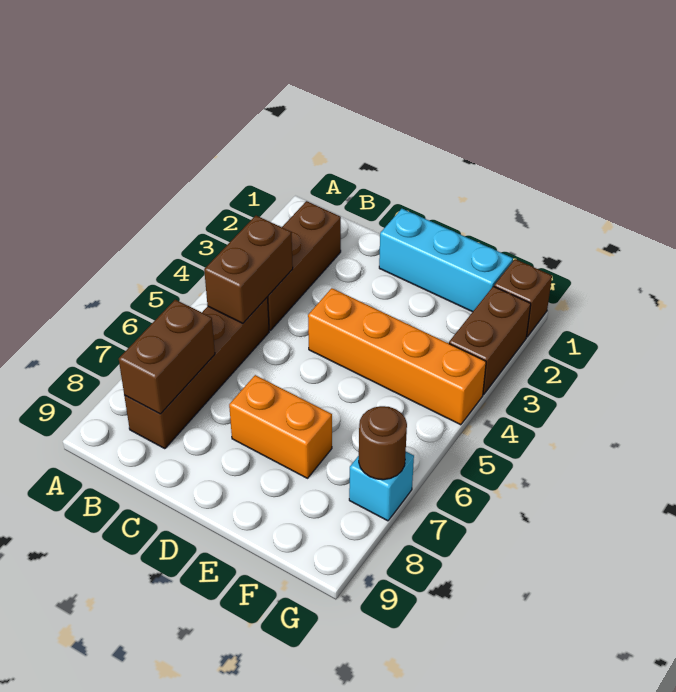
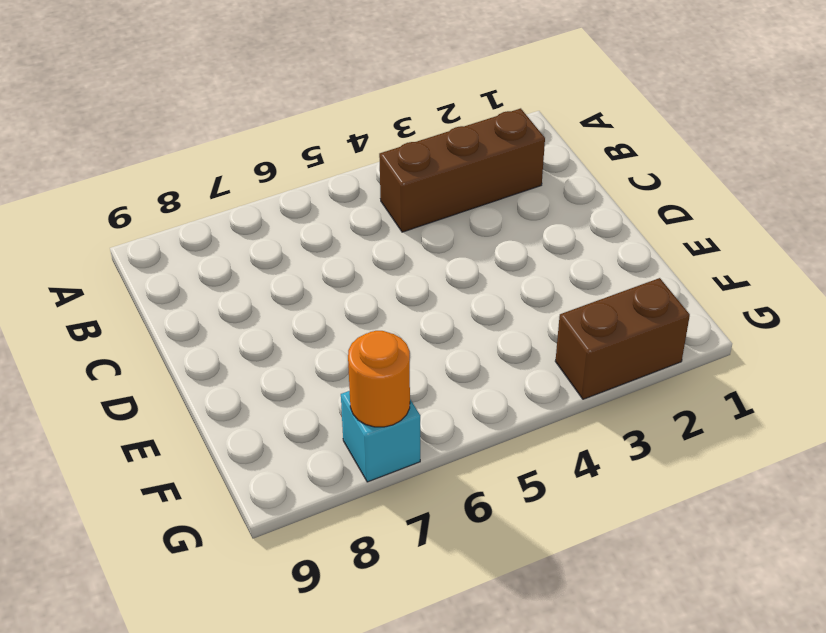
orange 1x1 round brick [348,331,410,427] -> brown 1x1 round brick [359,406,407,480]
none -> brown 1x4 brick [124,297,269,449]
none -> cyan 1x3 brick [379,209,513,312]

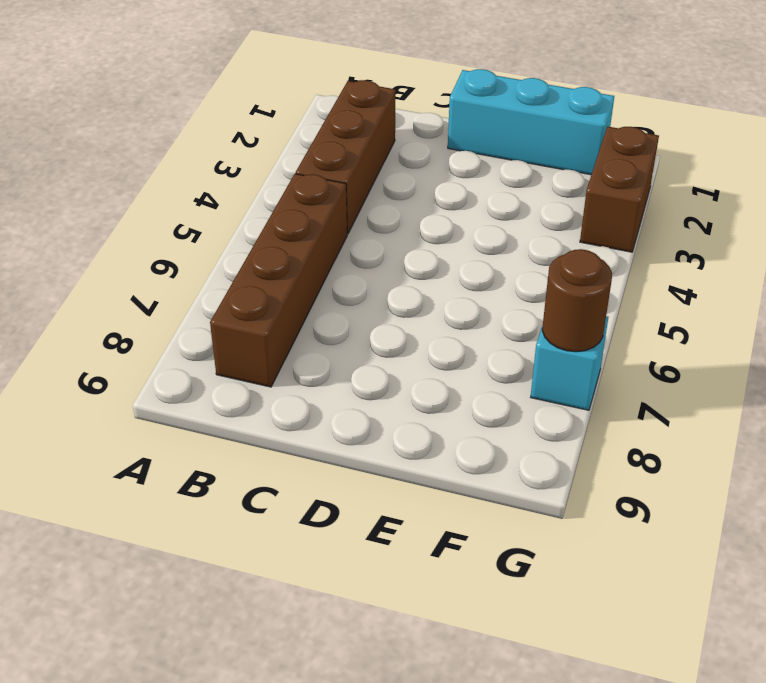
none -> orange 1x4 brick [308,288,486,425]
none -> orange 1x2 brick [229,375,332,478]

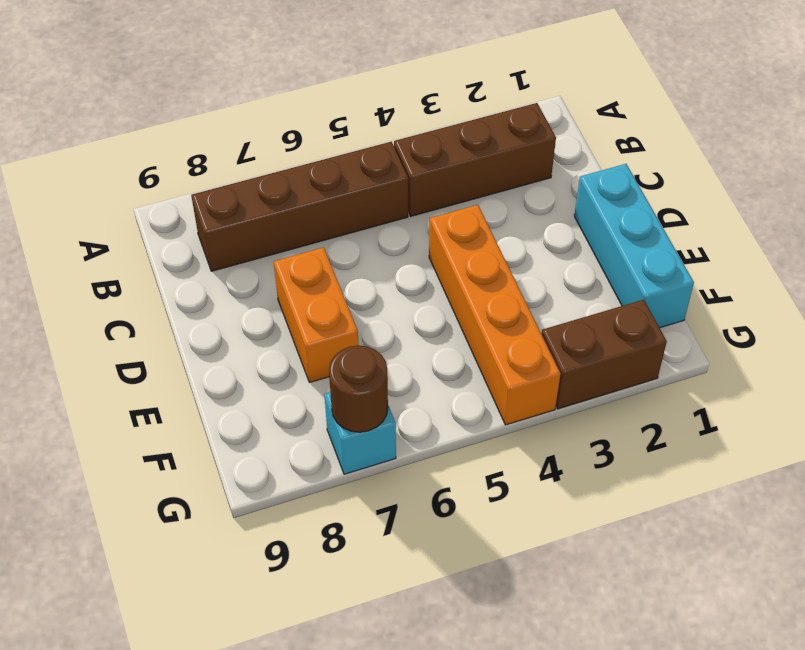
none -> brown 1x1 brick [494,259,552,337]
none -> brown 1x2 brick [204,216,293,323]

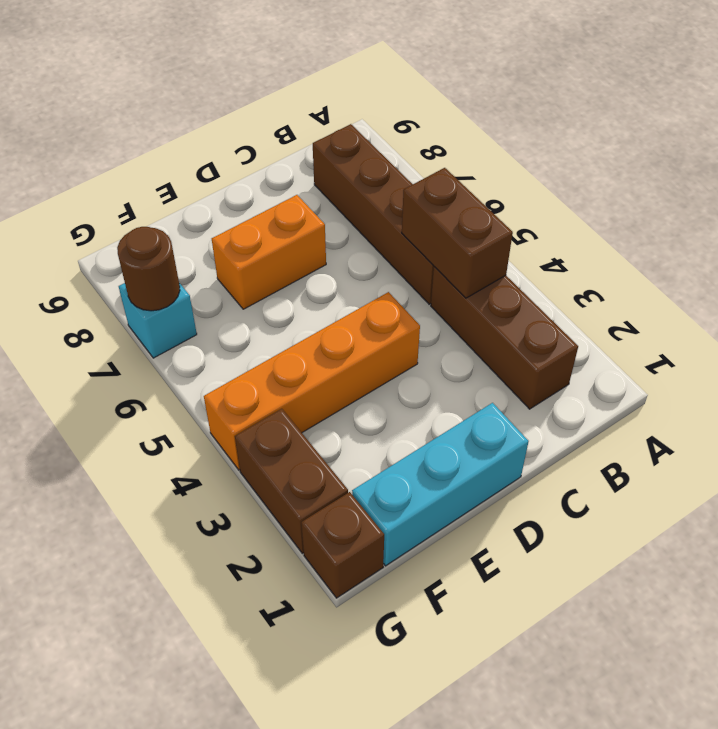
none -> brown 1x2 brick [119,300,215,414]

